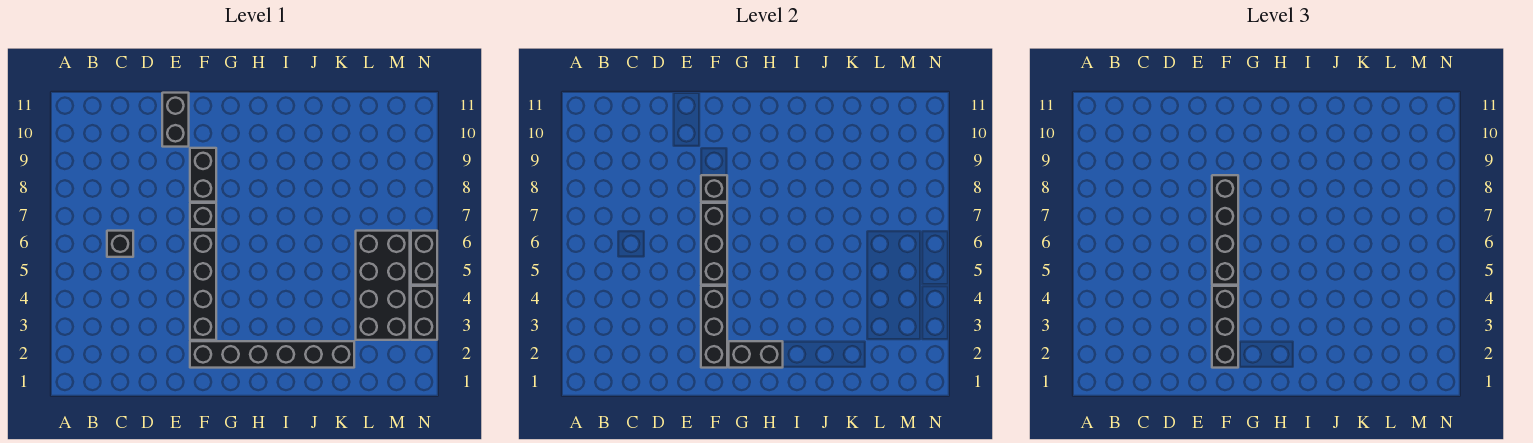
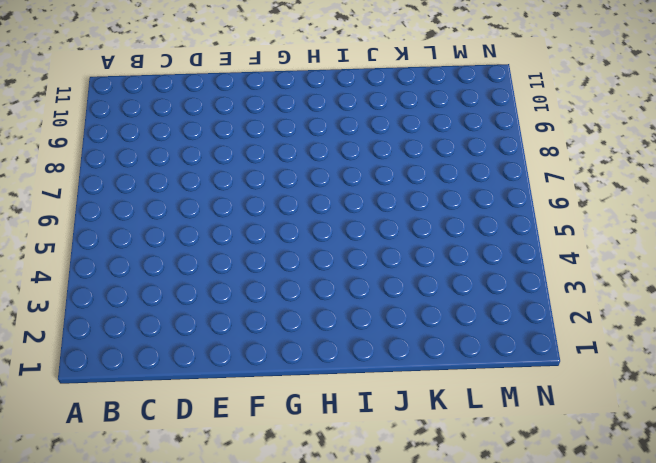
none -> black 1x1 brick [107,231,133,257]
none -> black 1x2 brick [162,93,189,147]
none -> black 1x6 brick [190,341,354,368]

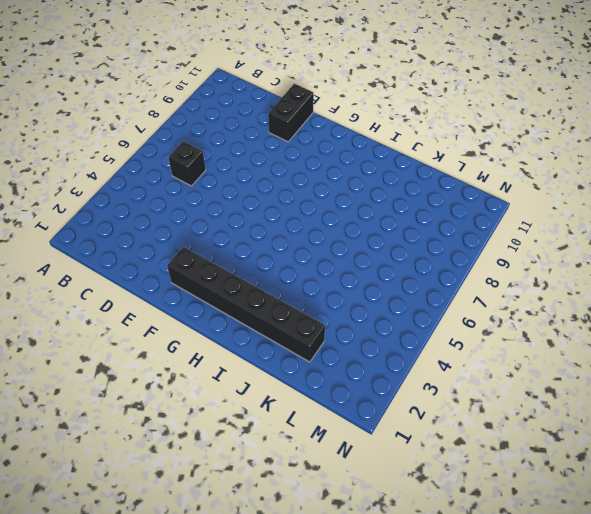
none -> black 1x4 brick [190,231,216,340]
none -> black 1x1 brick [190,203,216,229]
none -> black 1x2 brick [190,148,216,202]

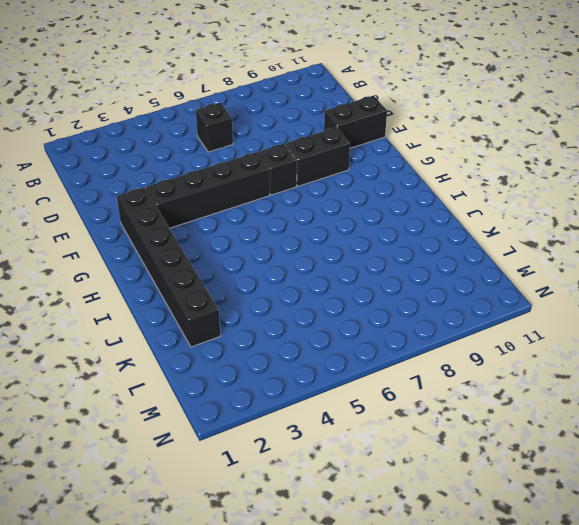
none -> black 2x4 brick [356,231,410,340]
none -> black 1x2 brick [411,286,437,340]
none -> black 1x2 brick [411,231,437,285]

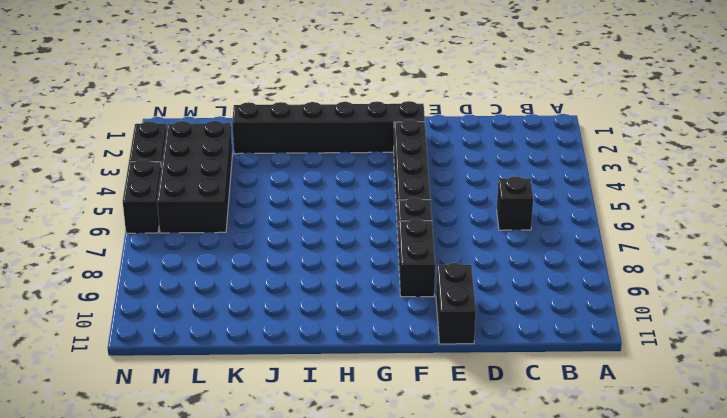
none -> black 1x3 brick [701,286,727,368]
none -> black 1x3 brick [701,203,727,285]
none -> black 1x1 brick [701,175,727,202]

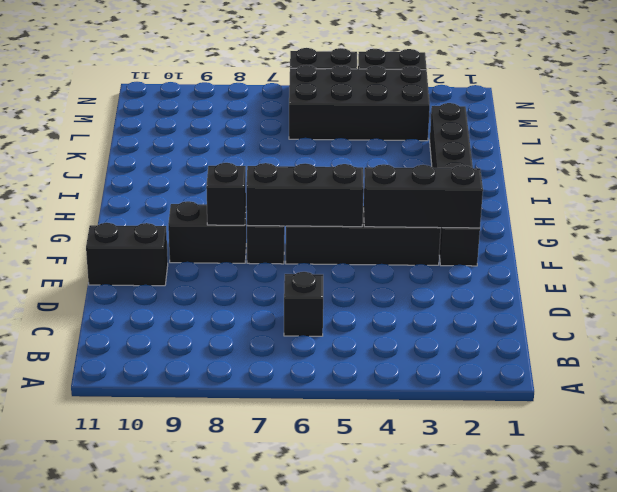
none -> black 1x2 brick [729,341,783,368]
none -> black 1x3 brick [1212,286,1238,368]
none -> black 1x4 brick [1212,175,1238,285]

